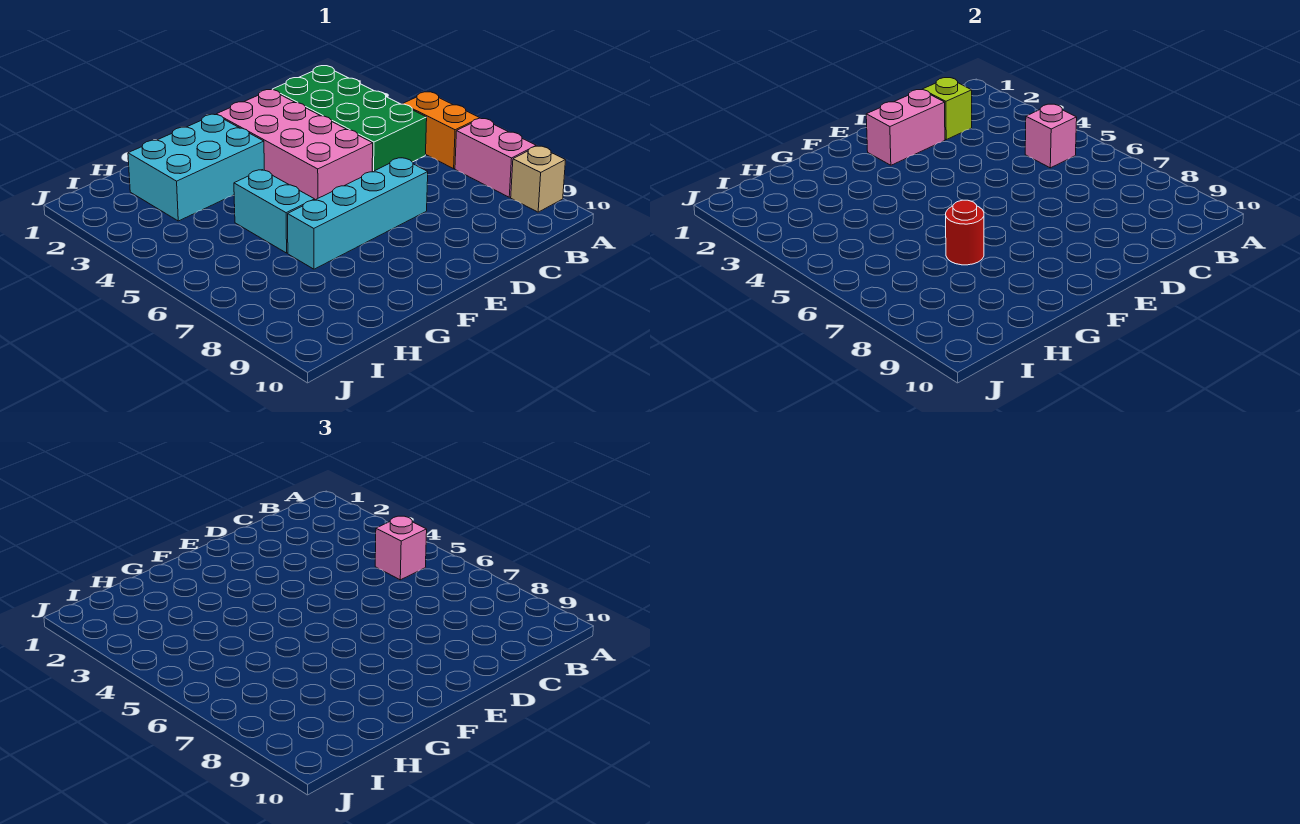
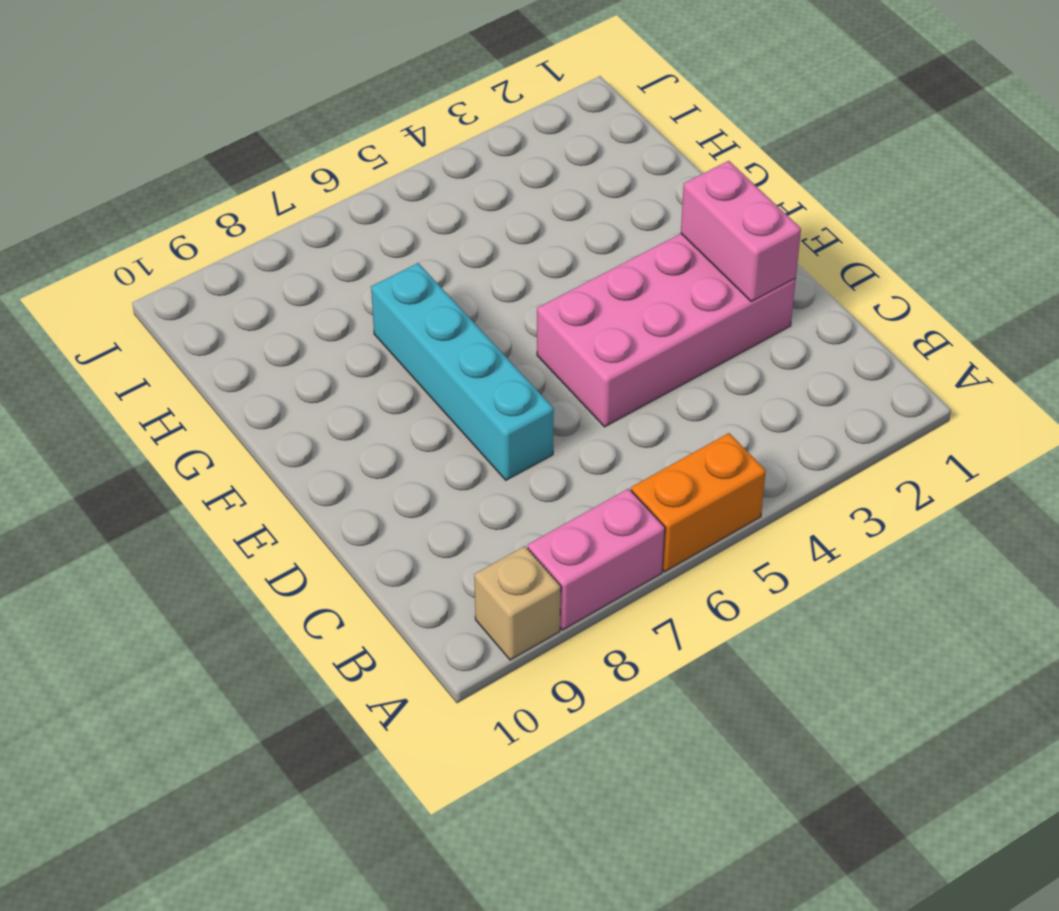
none -> green 2x4 brick [273,66,427,172]
none -> cyan 2x3 brick [128,114,264,221]
none -> cyan 1x2 brick [234,170,315,253]

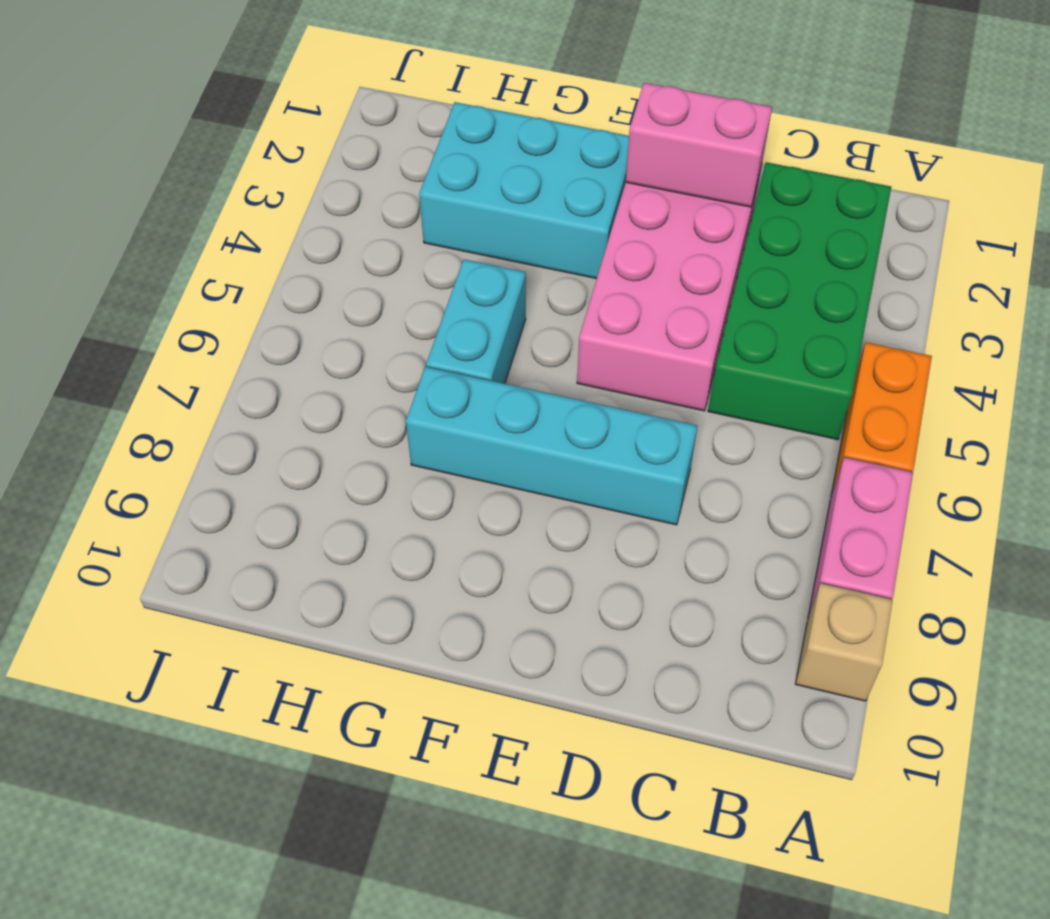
none -> pink 1x1 brick [1025,104,1077,168]
none -> lime 1x1 brick [923,78,972,140]
none -> red 1x1 round brick [946,200,984,265]

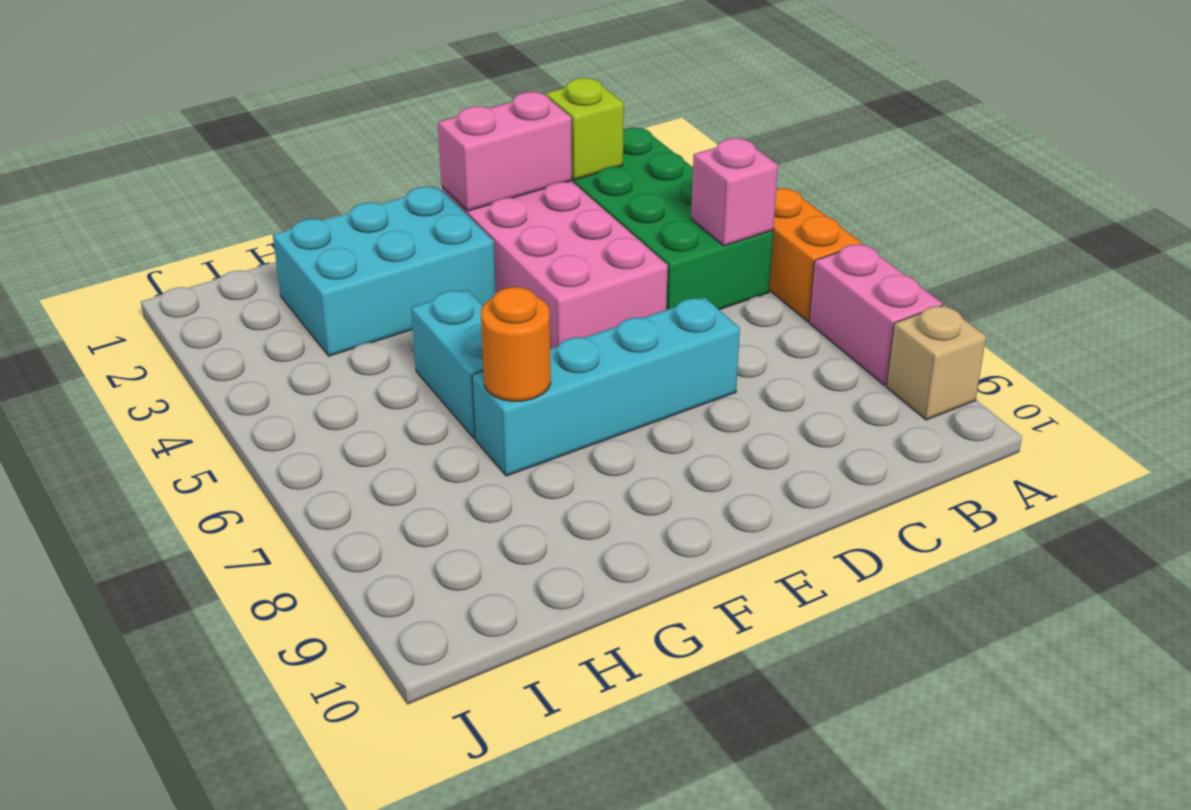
orange 1x1 round brick [481,287,551,401] -> red 1x1 round brick [946,200,984,265]
none -> pink 1x1 brick [375,516,427,580]

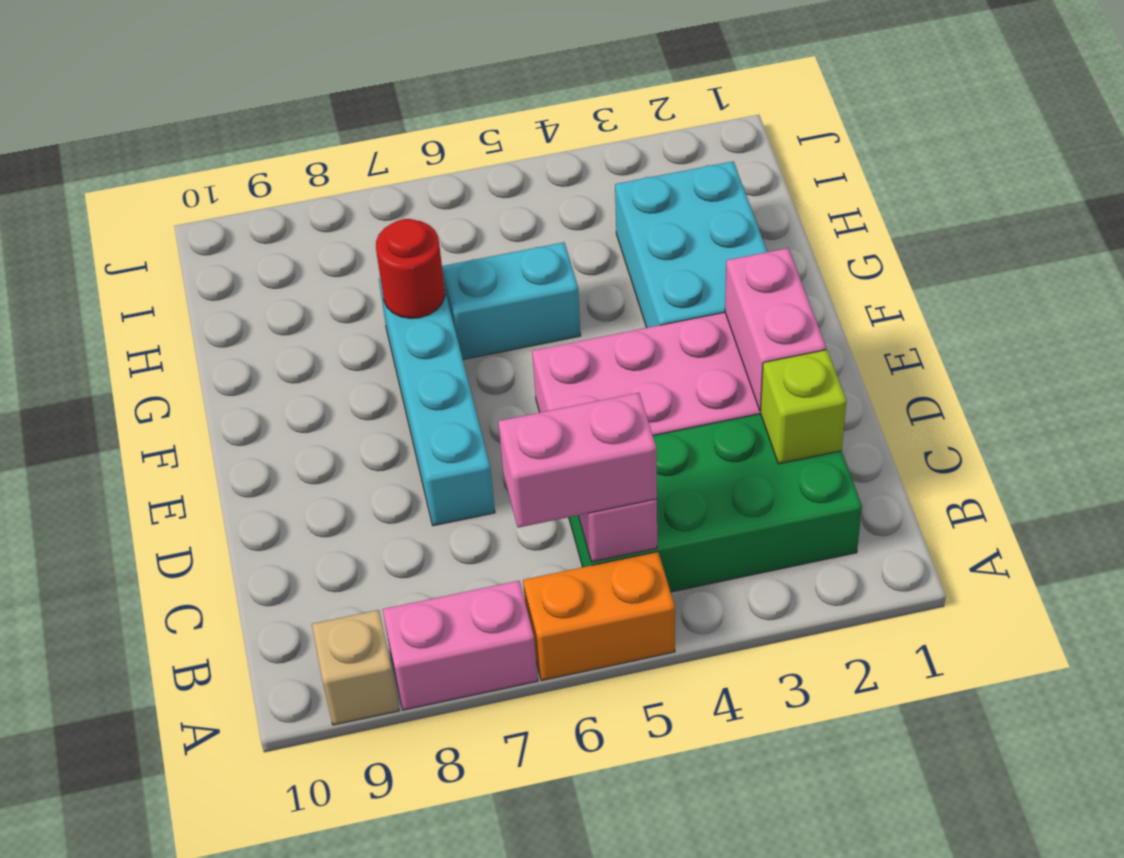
pink 1x2 brick [498,393,657,528] -> pink 1x1 brick [375,516,427,580]

